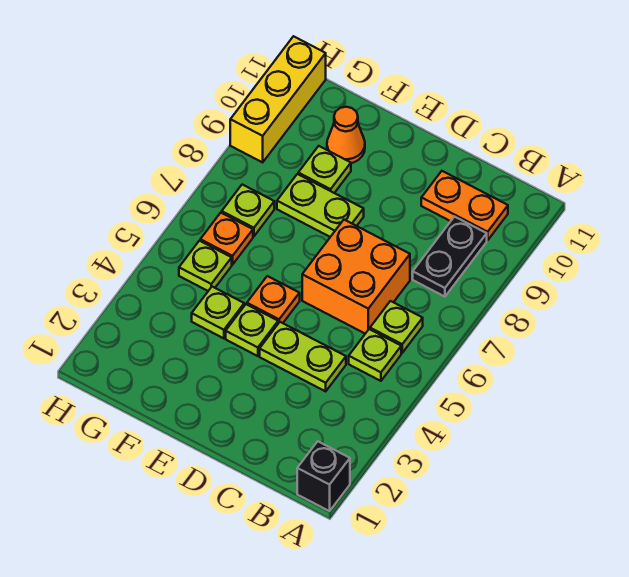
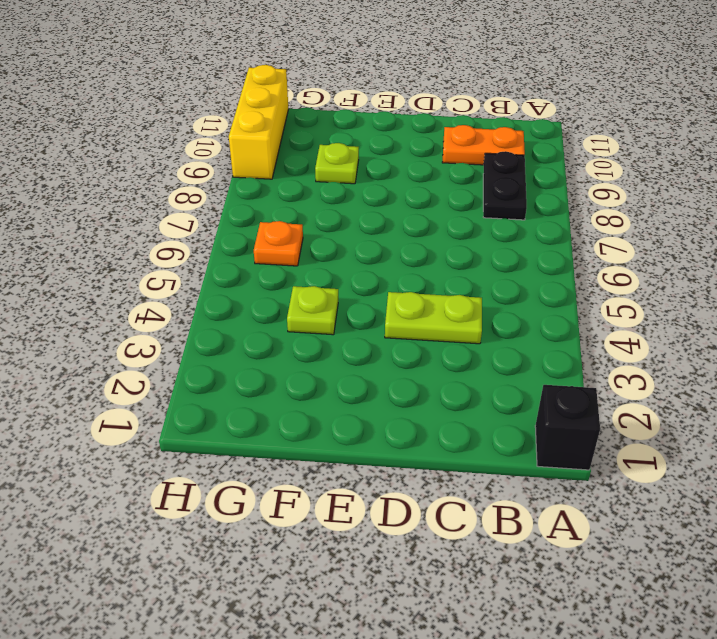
none -> lime 1x1 plate [349,329,401,381]
none -> lime 1x1 plate [370,301,423,353]
none -> orange 2x2 brick [302,220,410,334]

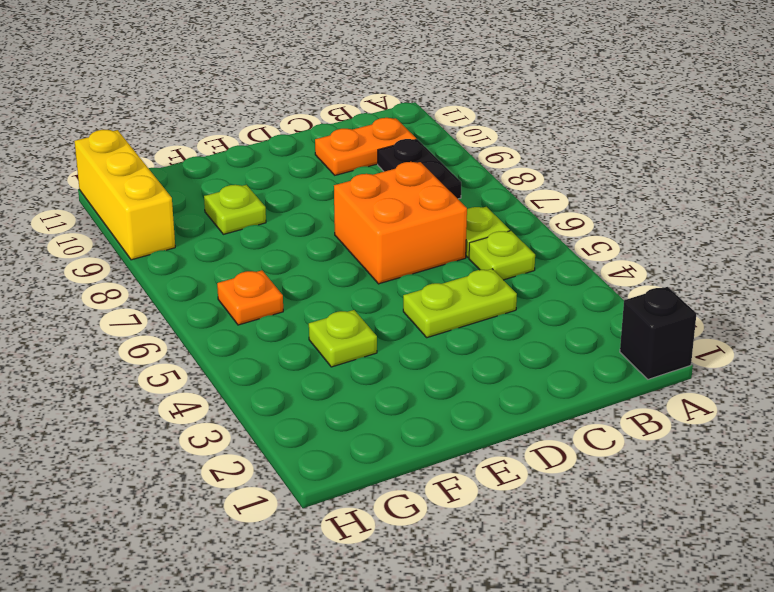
none -> lime 1x1 plate [226,304,278,356]
none -> orange 1x1 plate [247,276,300,323]
none -> lime 1x2 plate [277,174,364,237]

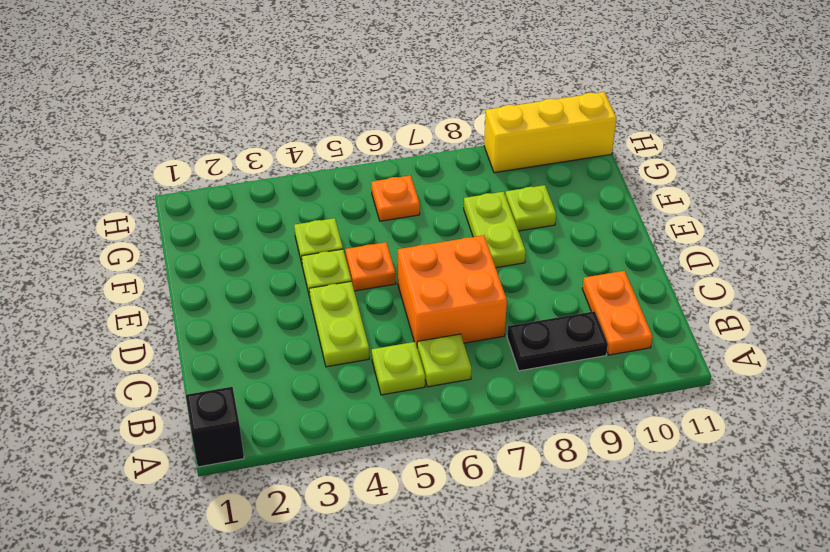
none -> orange 1x1 cone [327,107,365,163]
none -> lime 1x1 plate [179,241,232,291]
none -> lime 1x1 plate [222,185,274,236]

